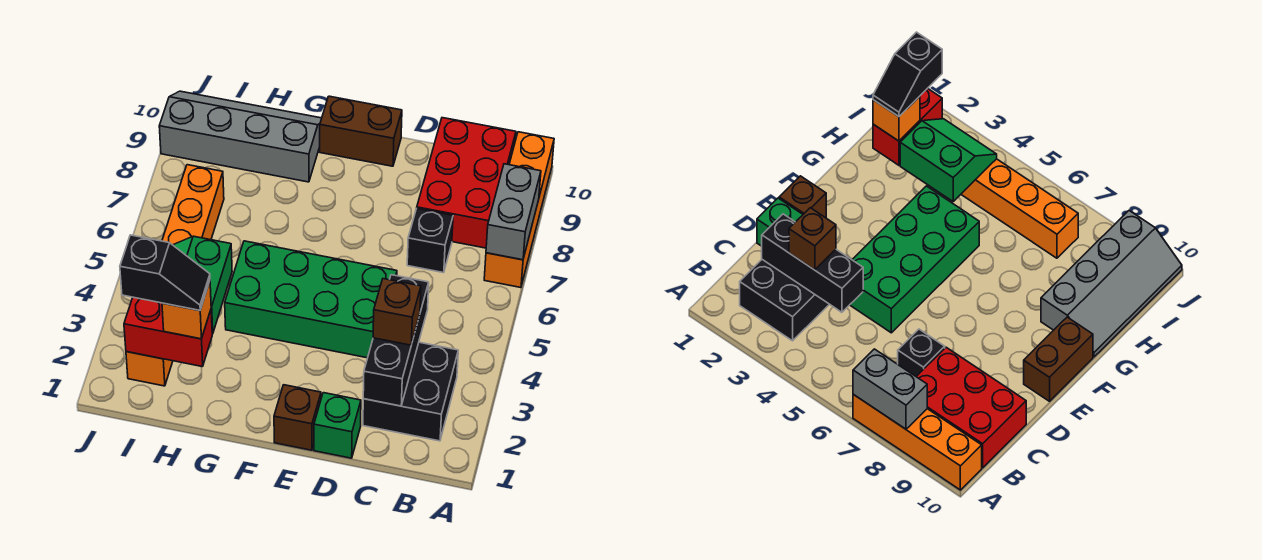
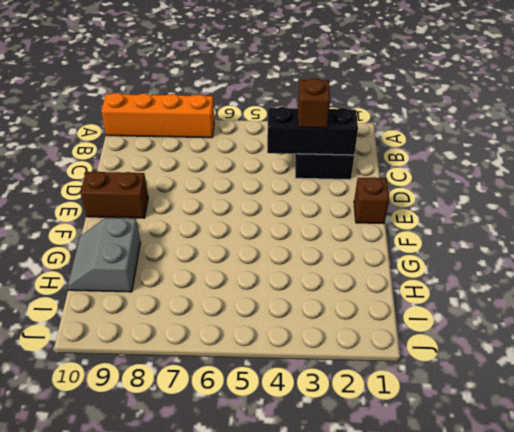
brown 1x2 brick [80,171,148,218] -> brown 1x2 brick turned to [320,96,402,166]
grey 2x2 slope [68,218,141,292] -> grey 2x4 slope [159,91,322,182]
none -> red 2x3 brick [417,118,516,248]
none -> black 1x1 brick [407,209,453,273]
none -> green 1x1 brick [314,393,361,458]

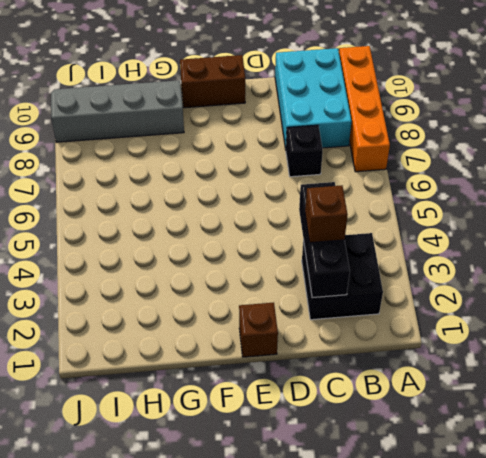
cyan 2x3 brick [275,48,352,149] -> red 2x3 brick [417,118,516,248]
none -> green 1x1 brick [314,393,361,458]
none -> green 2x4 brick [225,241,397,358]
none -> orange 1x6 brick [126,165,224,386]

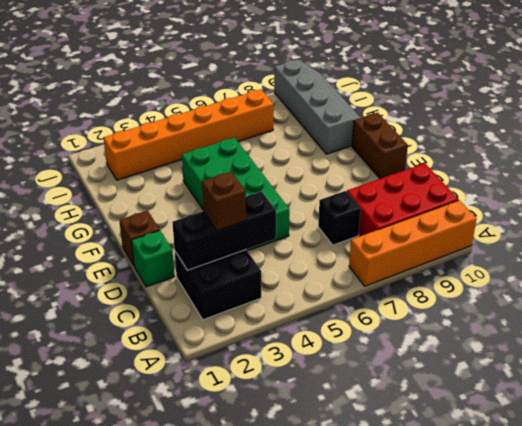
none -> grey 1x2 brick [486,164,541,260]
none -> red 1x2 brick [124,297,212,367]
none -> green 2x2 slope [173,236,232,334]

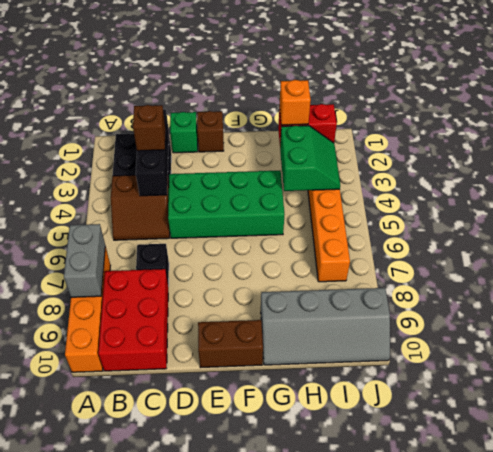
brown 2x2 slope [111,175,170,240] -> none
none -> black 1x2 slope [120,235,210,310]

